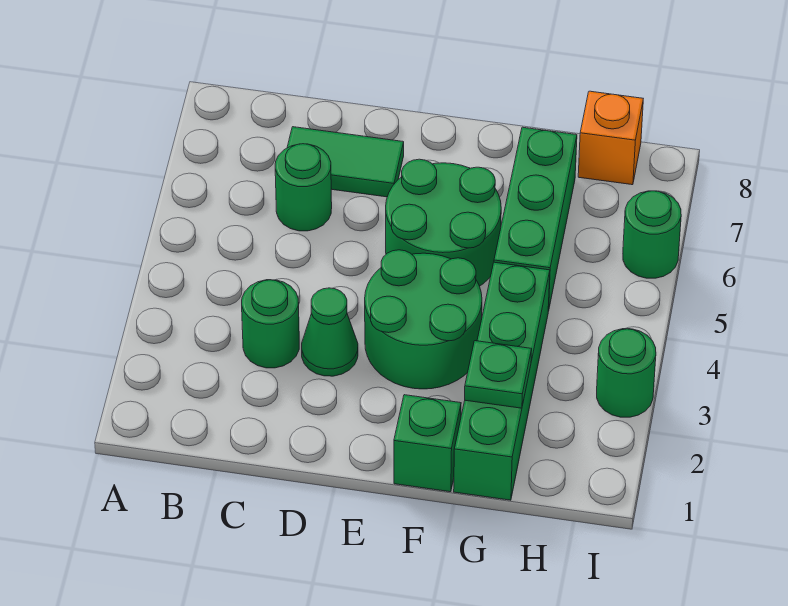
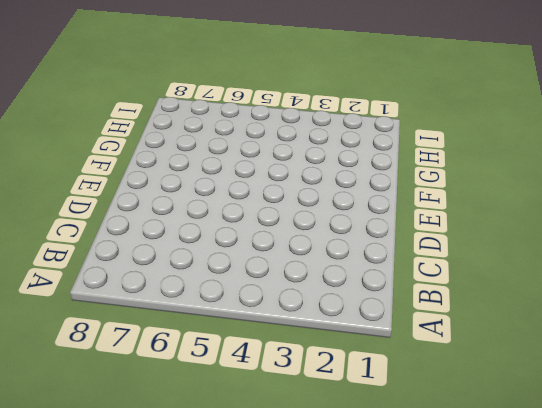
none -> green 1x1 round brick [242,280,299,368]
none -> green 1x1 round brick [275,144,332,231]
none -> green 1x2 tile [287,127,404,197]

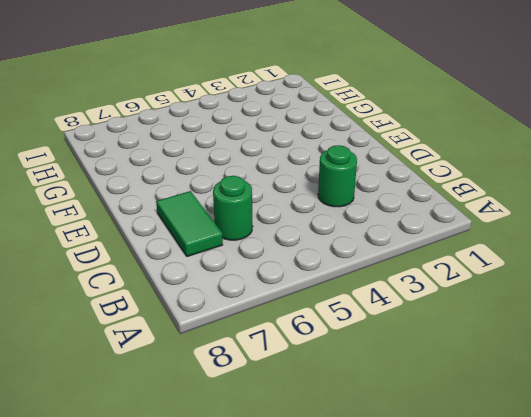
none -> green 1x1 cone [302,288,358,376]
none -> green 2x2 round brick [365,250,482,389]
none -> green 2x2 round brick [386,159,501,286]

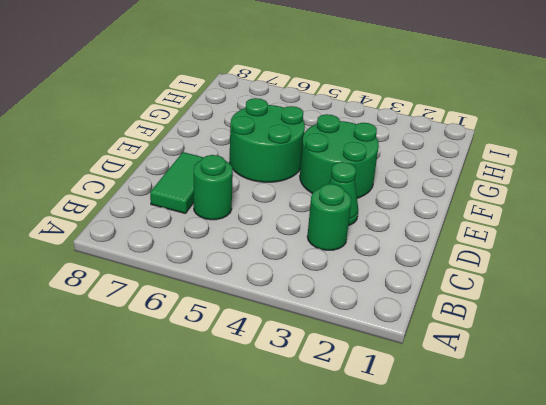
none -> green 1x1 brick [394,395,461,492]
none -> green 1x4 brick [454,262,550,500]
none -> green 1x3 brick [494,127,577,311]

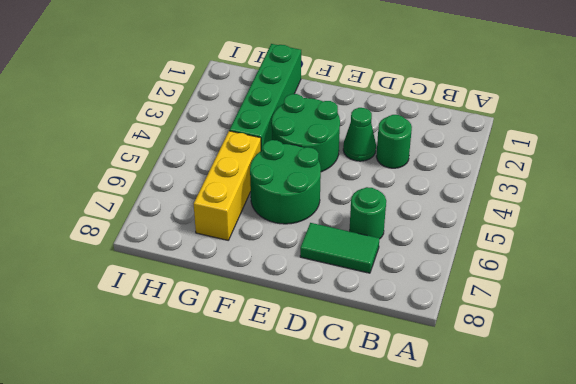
yellow 1x3 brick [194,131,261,240] -> green 1x3 brick [494,127,577,311]
none -> green 1x1 brick [394,395,461,492]
none -> orange 1x1 brick [578,91,643,185]
none -> green 1x1 round brick [597,329,656,417]

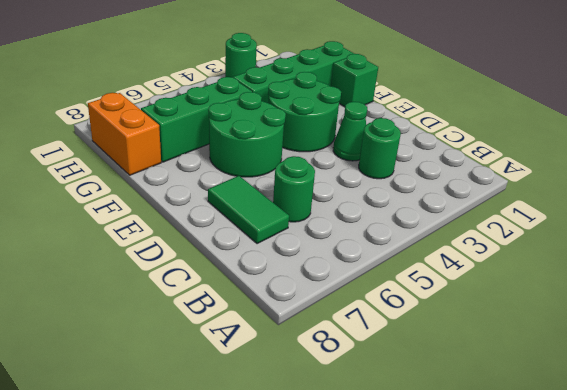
orange 1x2 brick [88,93,161,175] -> orange 1x1 brick [578,91,643,185]
none -> green 1x1 round brick [623,191,681,278]
none -> green 1x1 plate [465,341,532,408]

